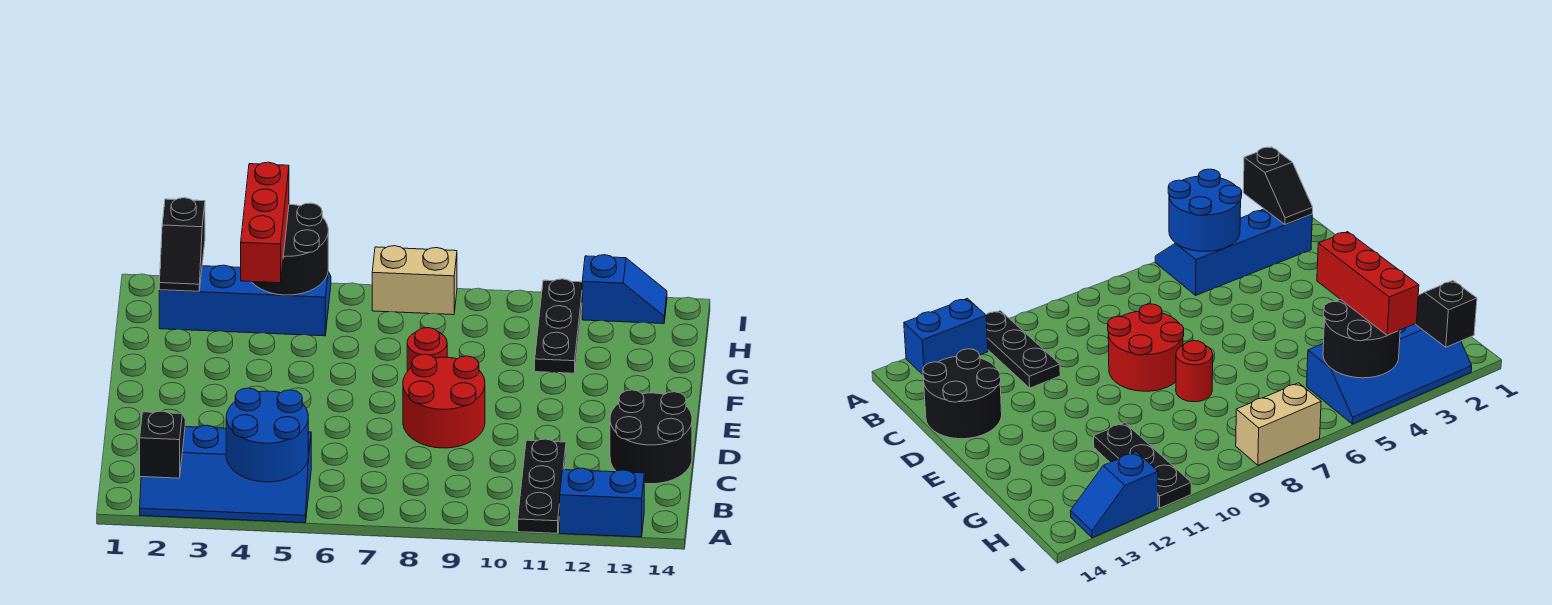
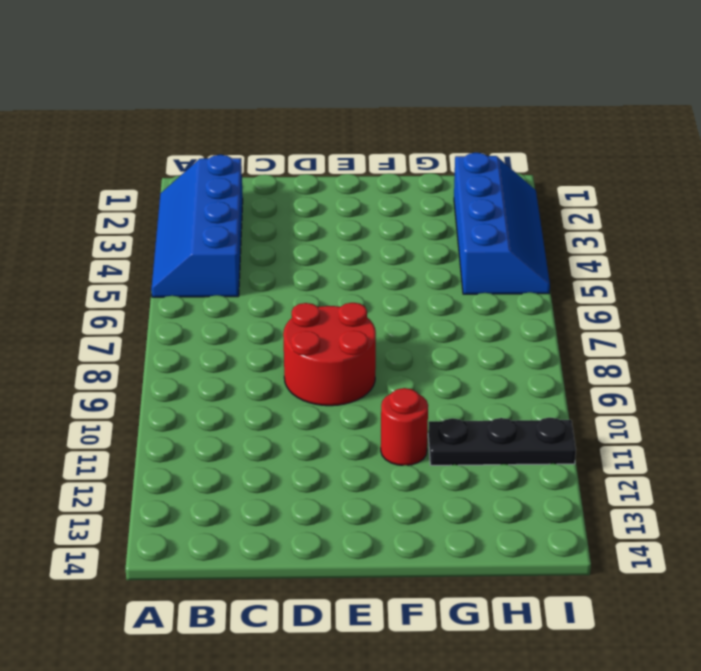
red 1x1 round brick [381,388,428,465] -> red 1x1 round brick moved to [407,328,447,371]
none -> black 1x3 plate [518,439,566,533]
none -> blue 1x2 brick [560,468,644,537]
none -> black 2x2 round brick [610,390,692,484]

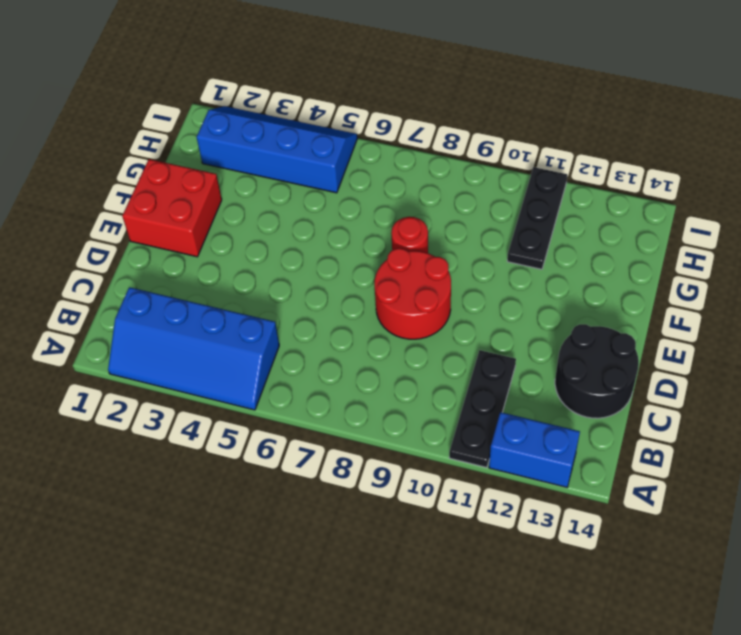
red 2x2 brick [122,159,222,257] -> none
none -> tan 1x2 brick [372,246,457,315]
none -> blue 1x2 slope [582,255,667,324]
none -> black 1x2 slope [140,411,185,478]

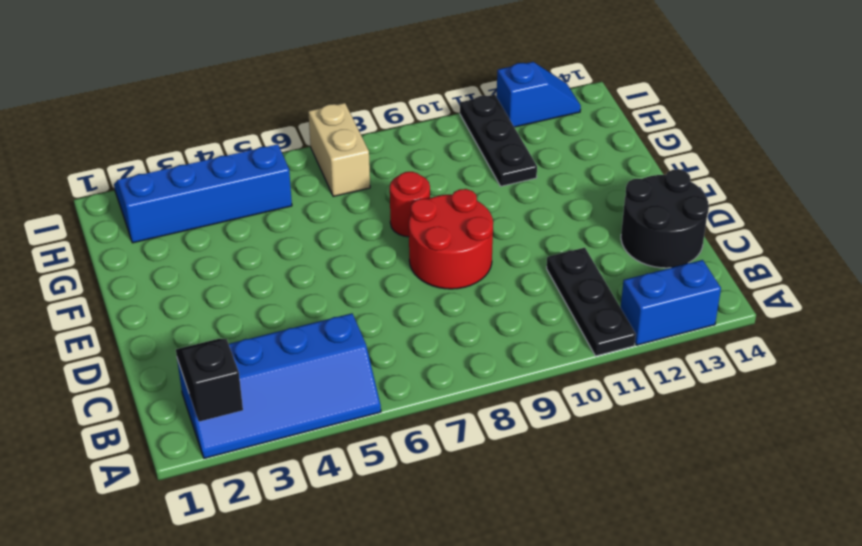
tan 1x2 brick [308,103,370,196] -> tan 1x2 brick turned to [372,246,457,315]
none -> blue 2x2 round brick [226,388,308,482]
none -> black 1x2 slope [159,198,205,291]
none -> black 2x2 round brick [252,203,328,295]

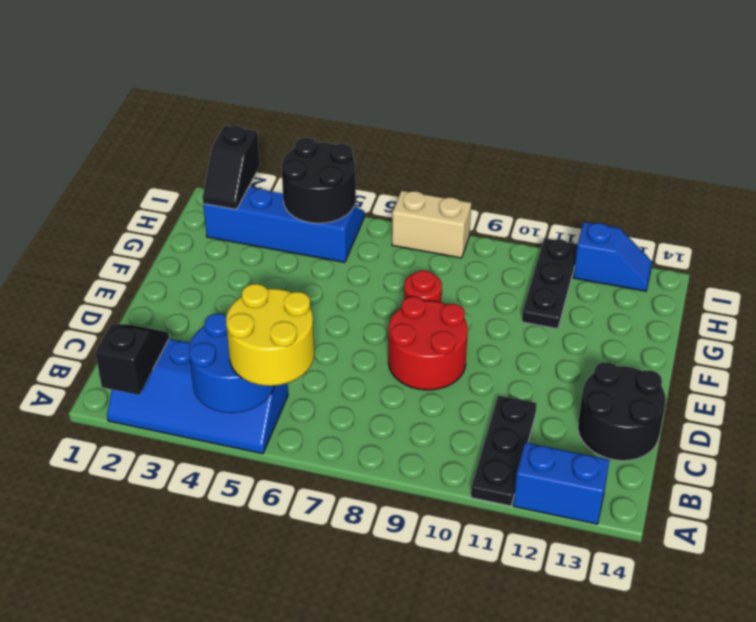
yellow 2x2 round brick [226,284,314,386] -> none
none -> red 1x3 brick [241,162,289,283]

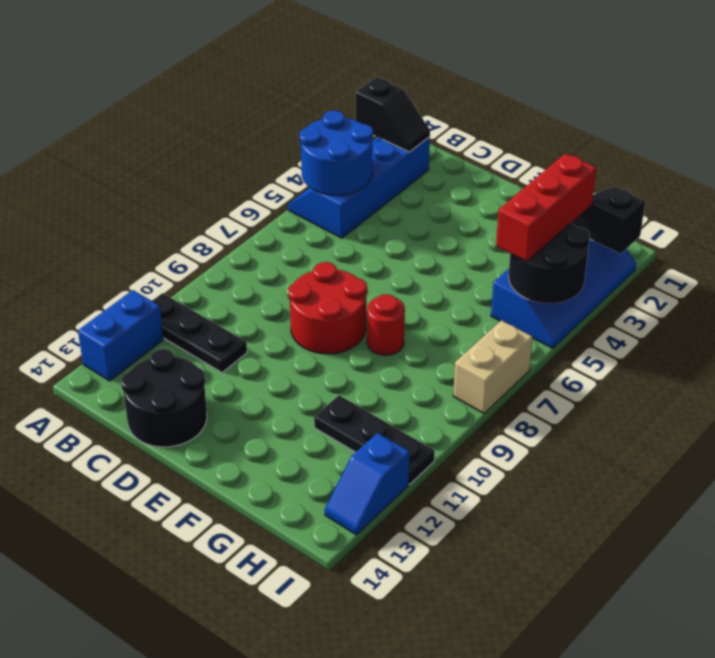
red 1x3 brick [496,153,596,262] -> red 1x3 brick turned to [241,162,289,283]

